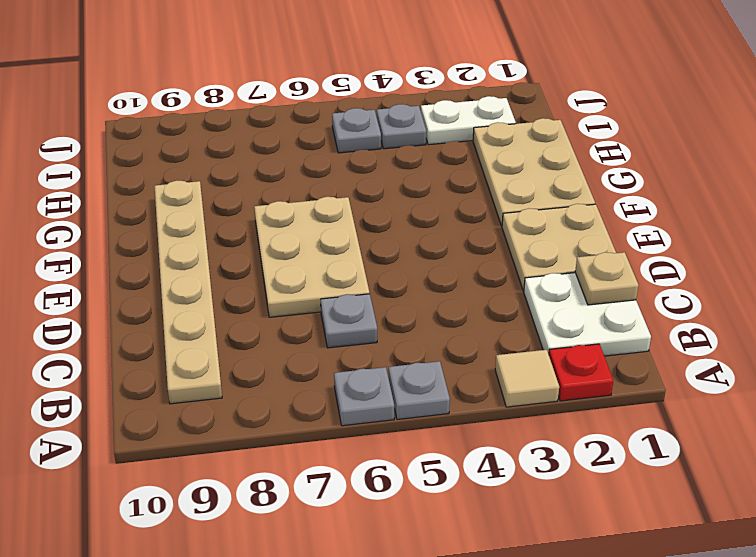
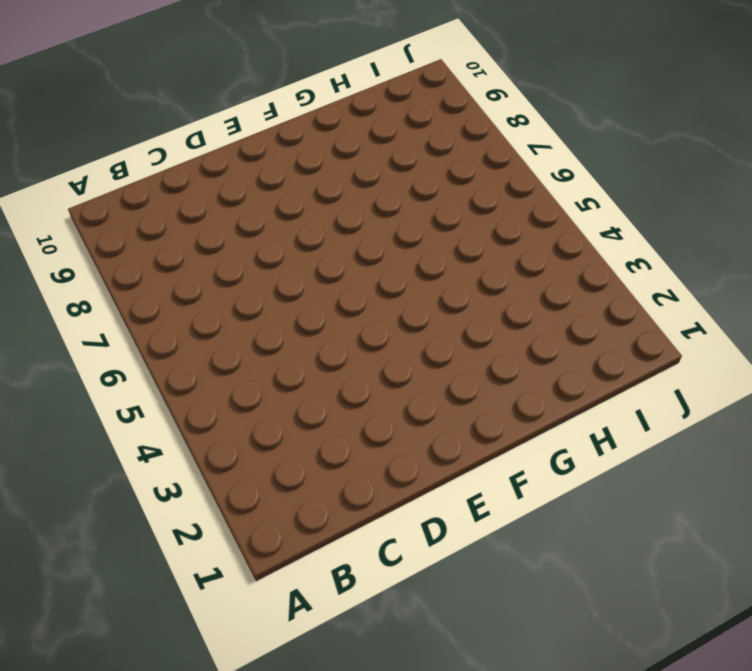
none -> red 1x1 plate [549,344,613,401]
none -> tan 1x1 tile [495,350,559,407]
none -> grey 1x1 plate [389,361,450,419]

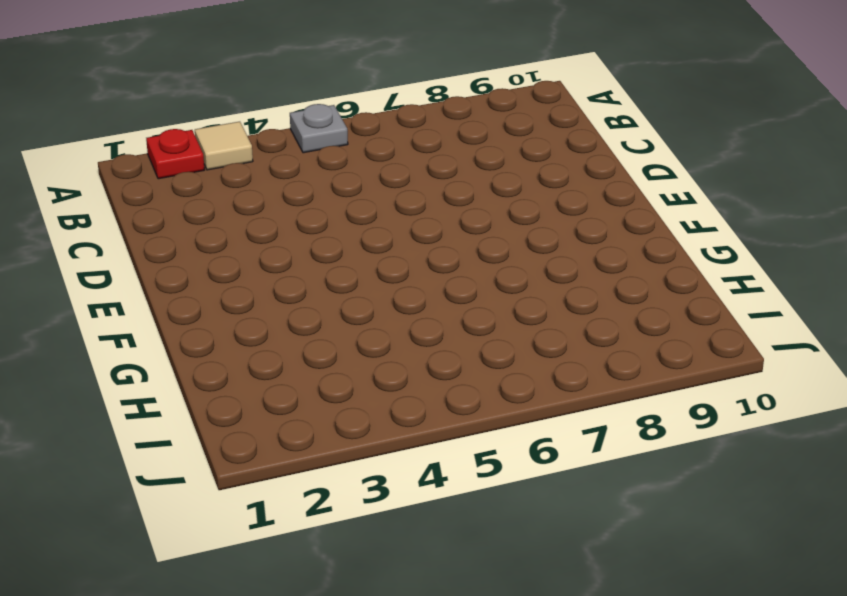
none -> grey 1x1 plate [334,367,394,426]
none -> white 2x2 plate [524,273,651,356]
none -> tan 1x6 plate [155,181,222,404]

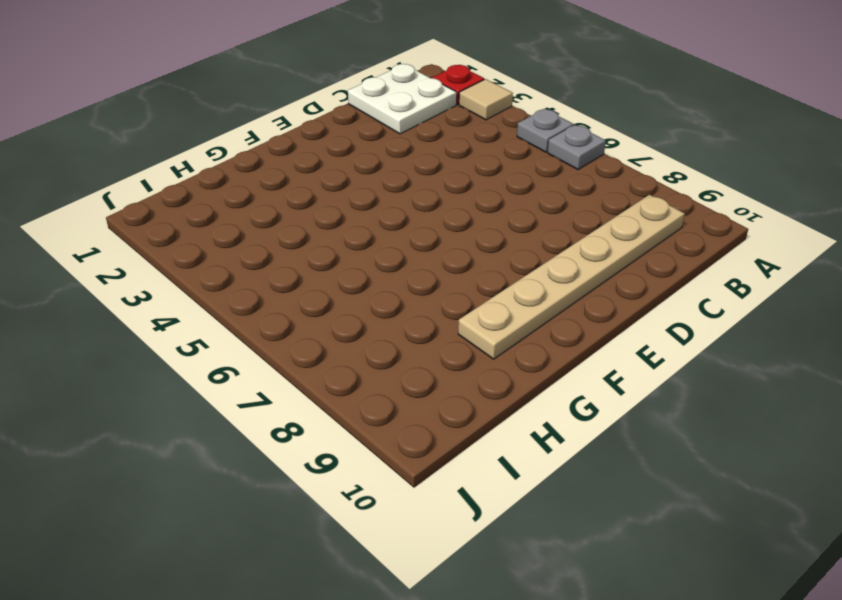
none -> grey 1x1 plate [321,294,377,348]
none -> tan 2x2 plate [502,204,616,291]
none -> tan 2x3 plate [254,197,369,317]

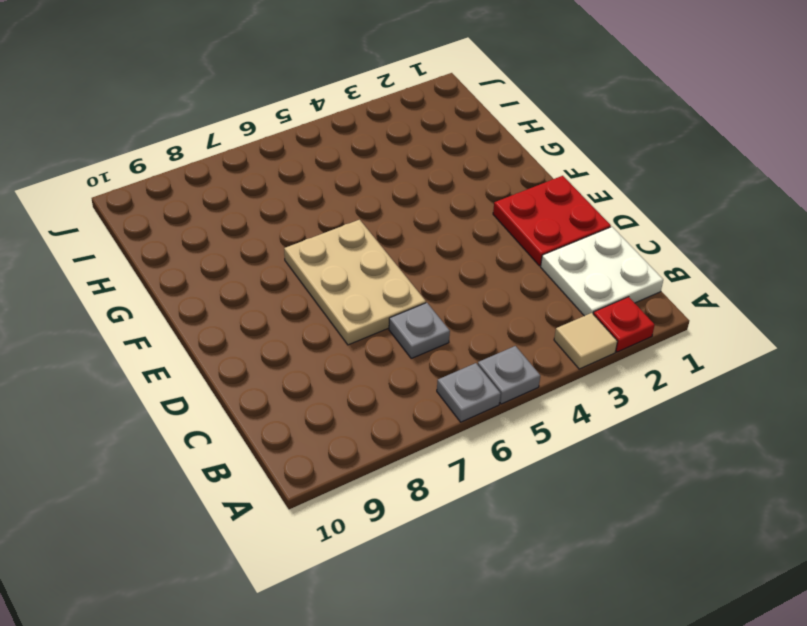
red 2x2 plate [493,176,611,266] -> tan 2x2 plate [502,204,616,291]
none -> tan 1x6 plate [155,181,222,404]
none -> tan 2x3 plate [473,118,595,226]
none -> white 1x2 plate [421,96,516,145]

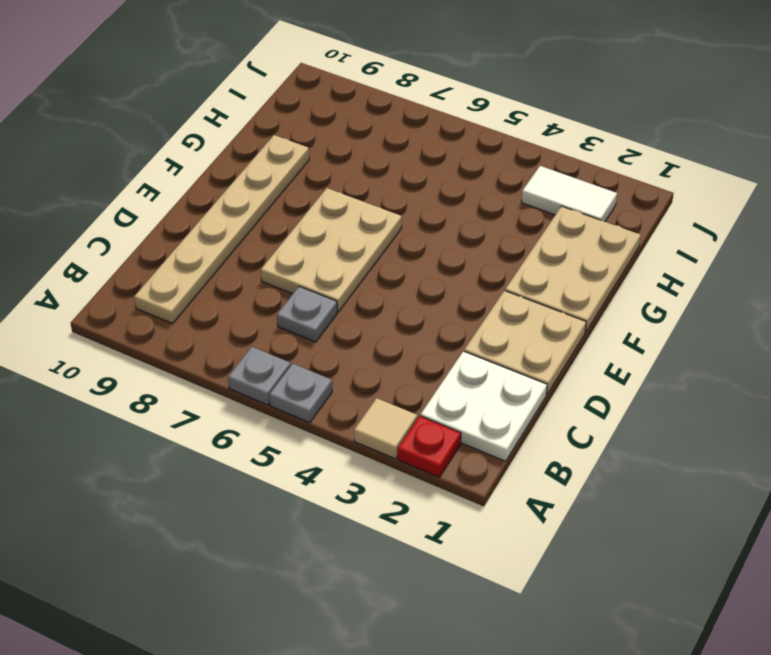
white 1x2 tile [522,166,617,222] -> white 1x2 plate [421,96,516,145]
none -> grey 1x1 plate [377,104,426,149]
none -> grey 1x1 plate [332,108,381,153]
none -> tan 1x1 plate [575,252,639,305]

